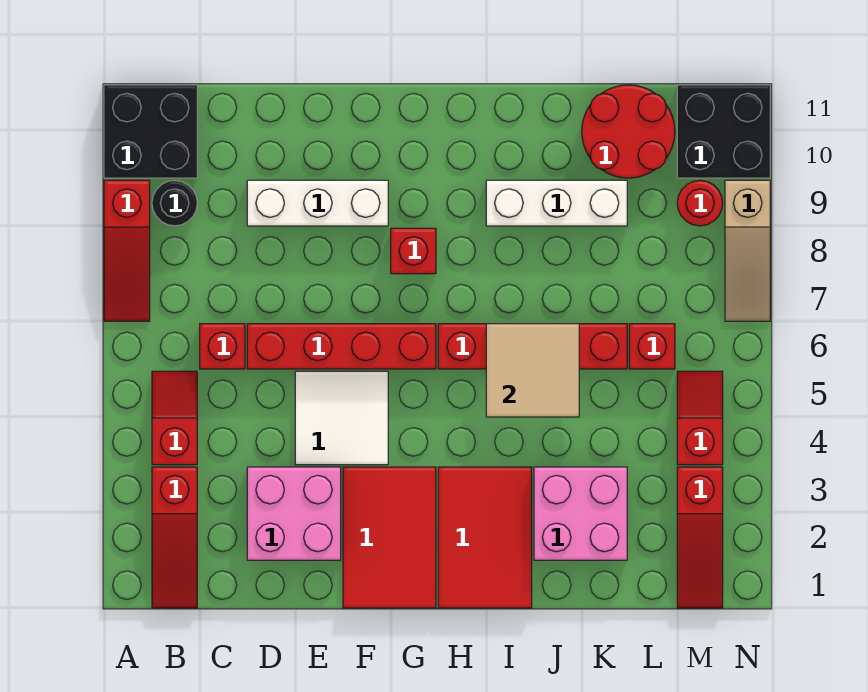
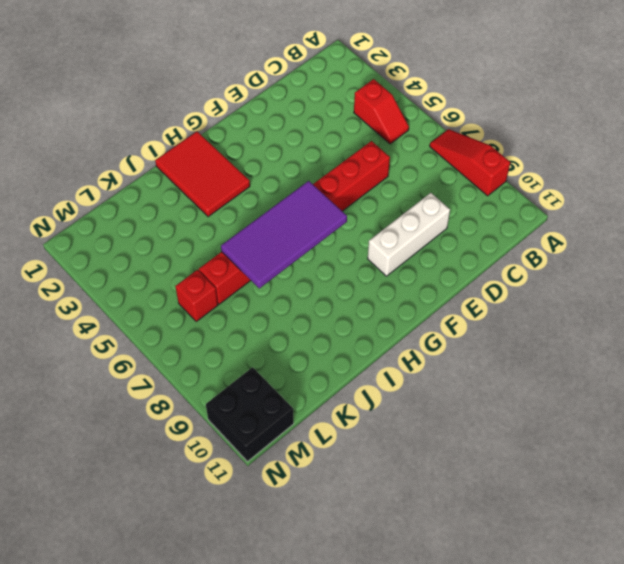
purple 2x4 tile [221,181,347,288] -> tan 2x2 tile [486,324,579,417]
none -> black 2x2 brick [104,85,197,178]
none -> red 1x3 slope [152,467,197,608]
none -> black 1x1 round brick [152,180,197,226]

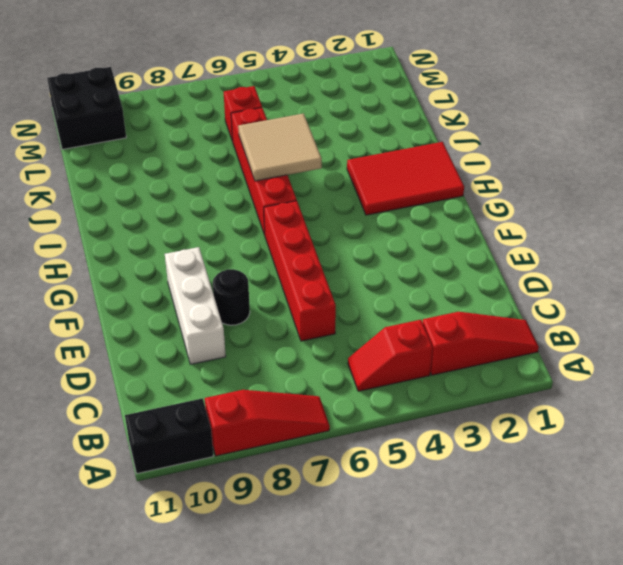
black 1x2 brick [125,398,213,474] -> black 2x2 brick [104,85,197,178]
black 1x1 round brick [213,269,250,325] -> black 1x1 round brick moved to [152,180,197,226]
none -> red 1x1 brick [200,324,245,369]
none -> pink 2x2 brick [247,467,341,560]
none -> white 2x2 tile [295,371,388,465]

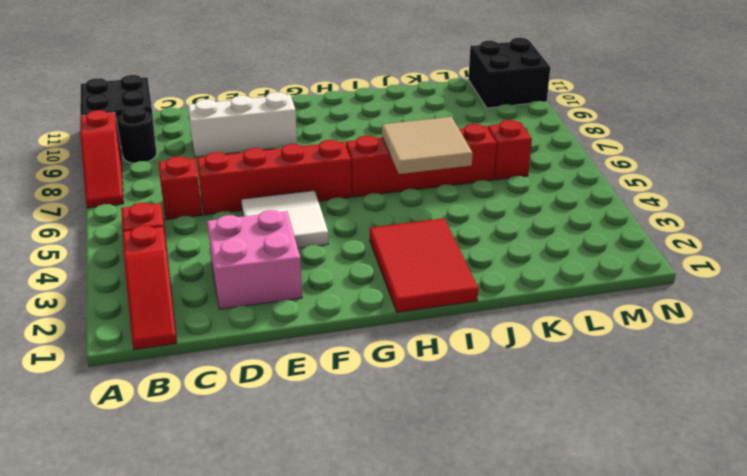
none -> red 2x3 tile [343,467,436,608]
none -> red 1x1 brick [391,228,436,274]
none -> white 1x3 brick [486,180,627,226]

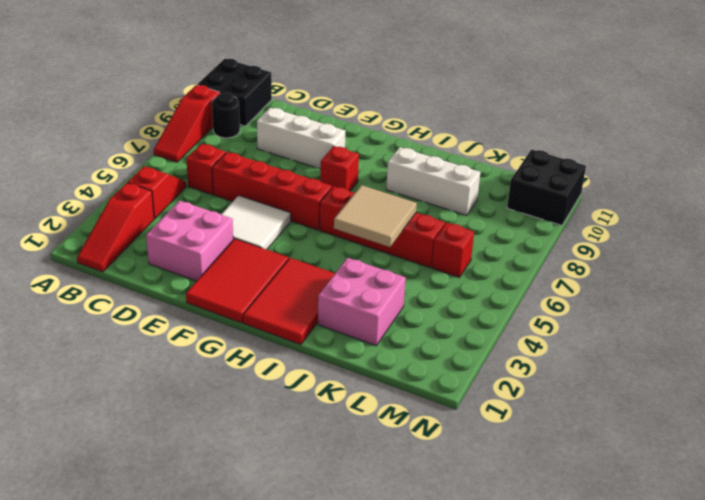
none -> red 2x2 round brick [582,85,675,178]
none -> red 1x3 slope [677,467,723,608]
none -> red 1x2 slope [677,371,723,465]

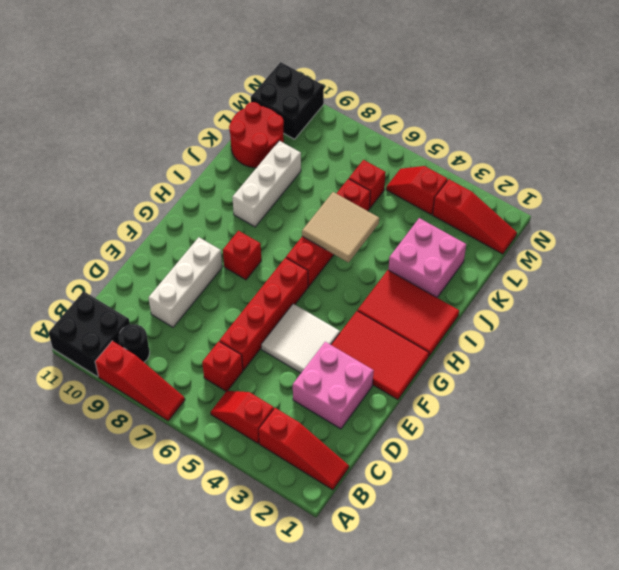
none -> red 1x1 round brick [677,181,723,226]
none -> tan 1x3 slope [725,180,770,321]

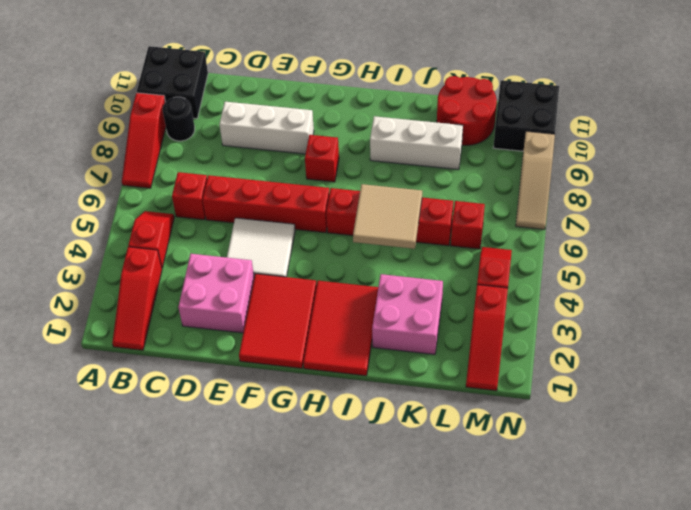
none -> red 1x1 round brick [677,181,723,226]

